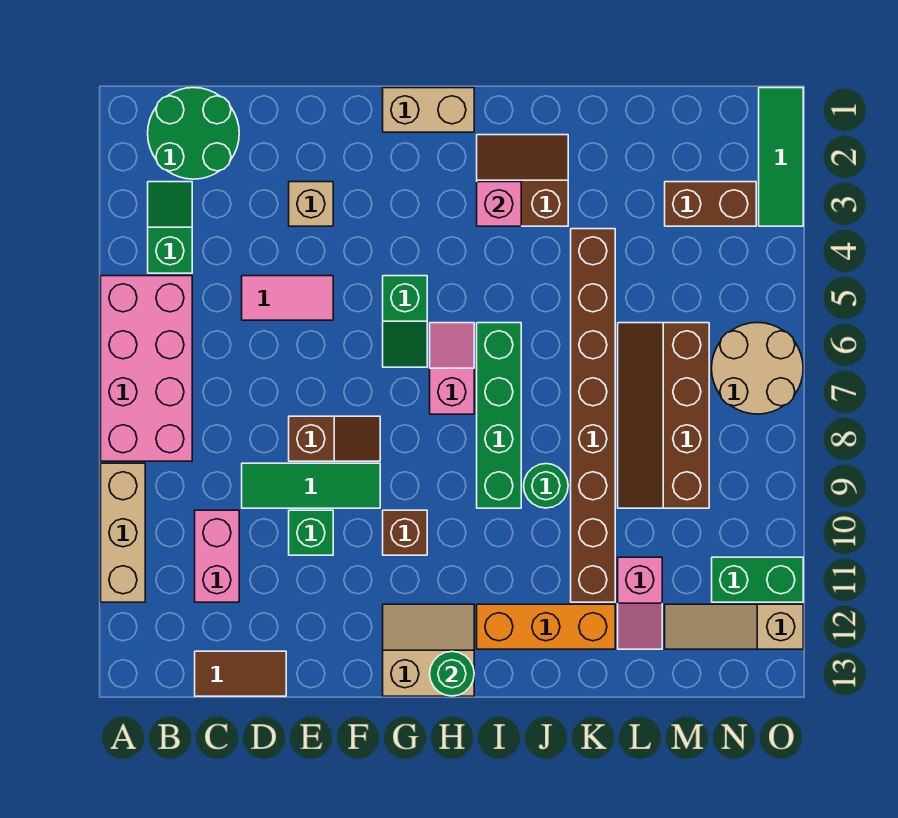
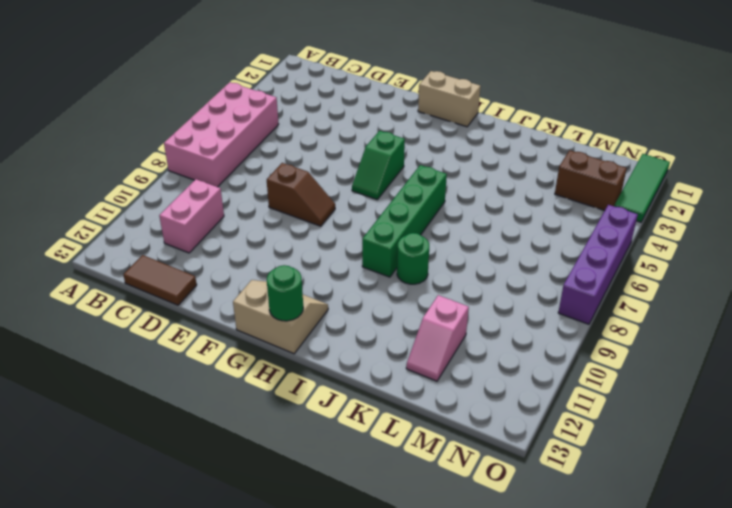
purple 1x4 brick [558,205,638,324] -> tan 2x2 round brick [712,323,803,414]
none -> tan 1x3 brick [101,463,145,602]
none -> green 2x2 round brick [148,88,239,179]
none -> green 1x2 slope [148,182,192,273]
none -> pink 1x2 tile [242,276,333,320]

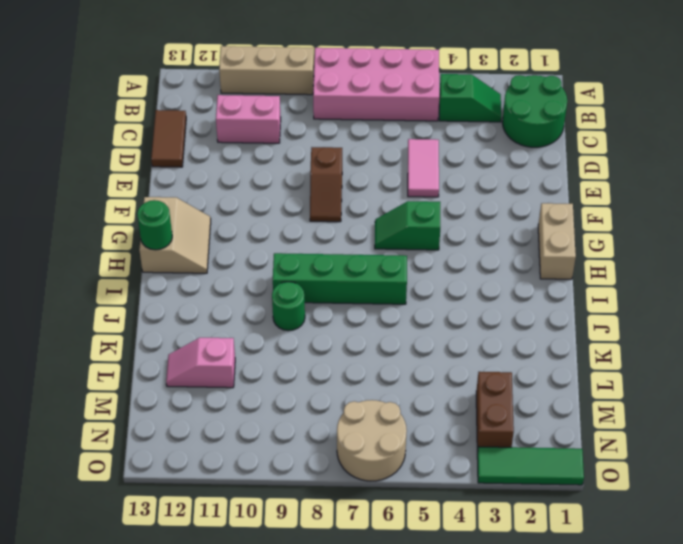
none -> green 1x3 tile [242,463,380,508]
none -> tan 1x1 brick [289,182,333,226]
none -> green 1x1 brick [289,510,333,555]
none -> brown 1x1 brick [383,510,427,555]

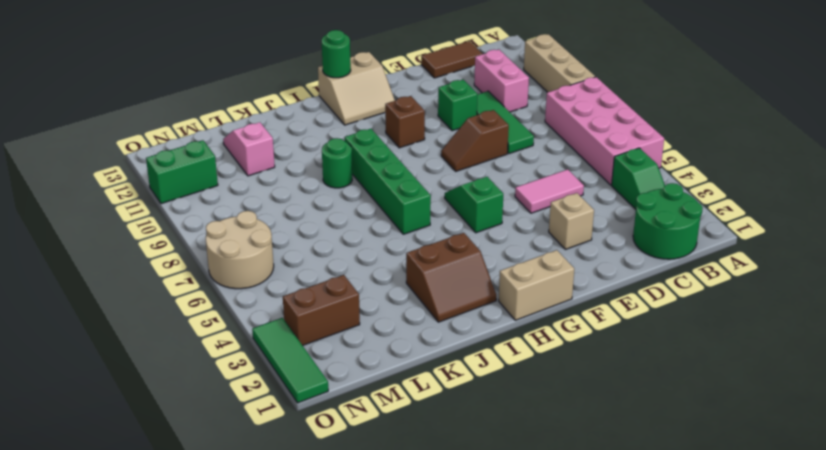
green 1x3 tile [477,91,534,154] -> green 1x3 tile turned to [242,463,380,508]
none -> pink 1x2 slope [430,323,474,414]
none -> orange 1x3 brick [477,604,615,649]
none -> brown 1x8 brick [571,229,615,602]
none -> brown 2x4 slope [618,323,709,508]

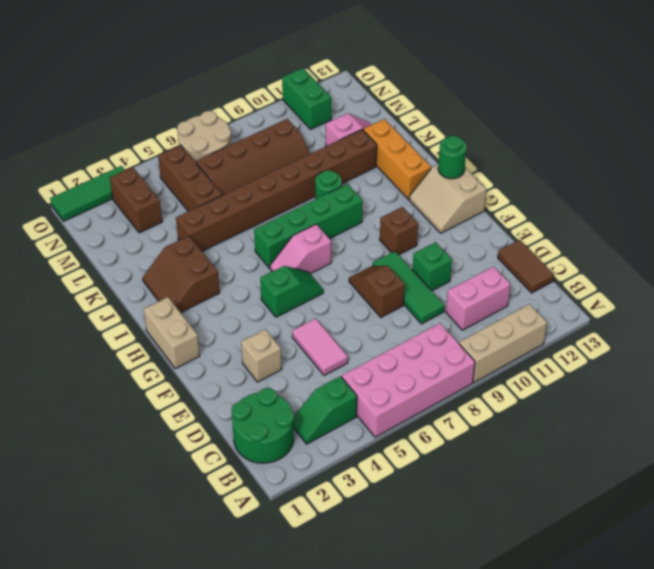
brown 1x3 brick [158,145,223,211] -> none
none -> tan 1x3 slope [665,604,803,649]
none -> pink 1x1 brick [477,182,521,226]

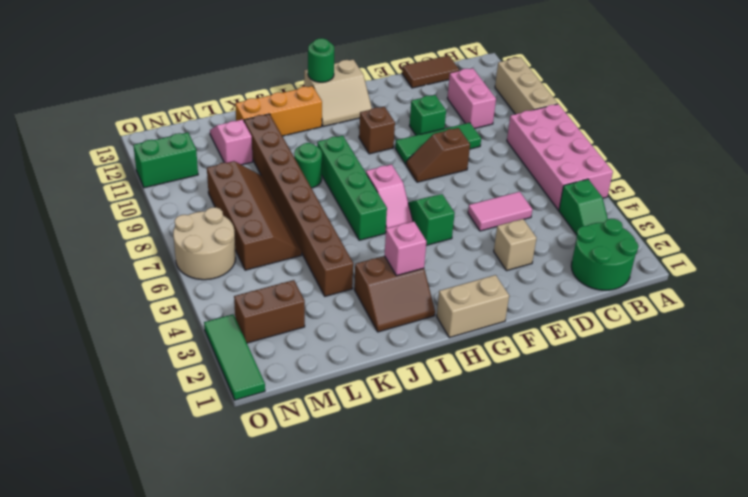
none -> tan 1x3 slope [665,604,803,649]

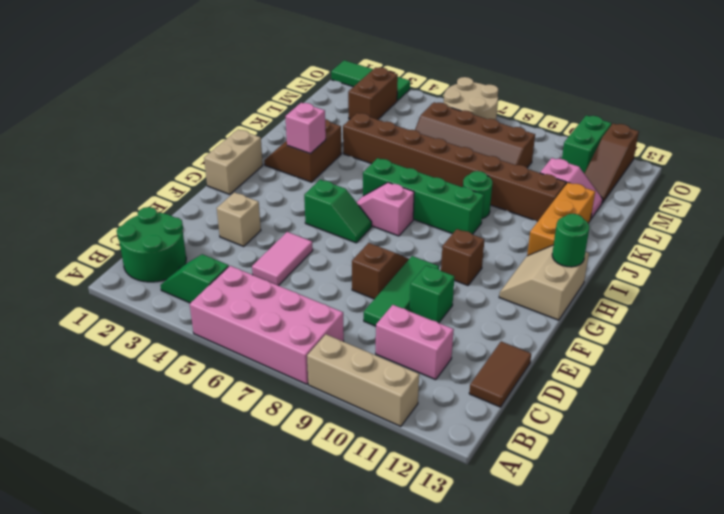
brown 1x3 slope [584,124,639,203] -> tan 1x3 slope [665,604,803,649]

